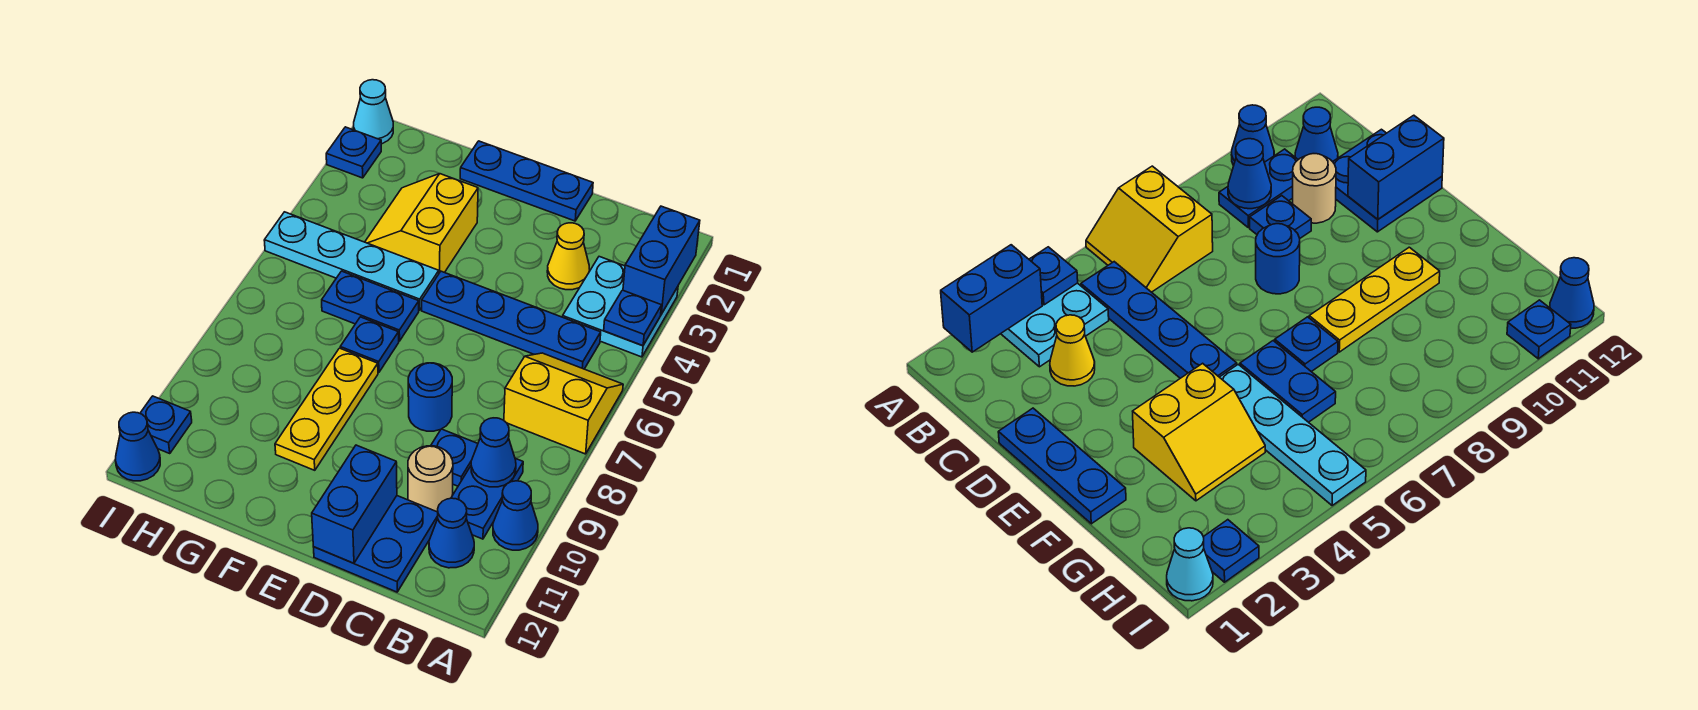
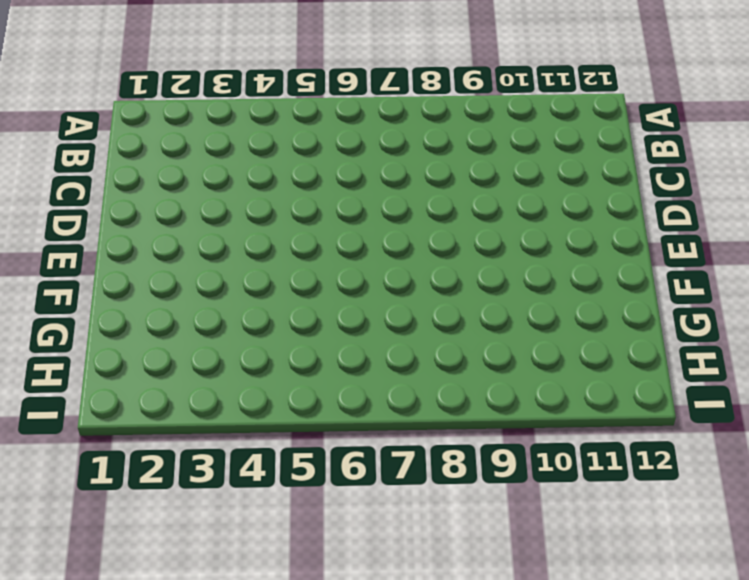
none -> cyan 2x2 plate [563,257,678,357]
none -> yellow 2x2 slope [504,353,623,454]
none -> blue 1x1 cone [493,481,538,550]

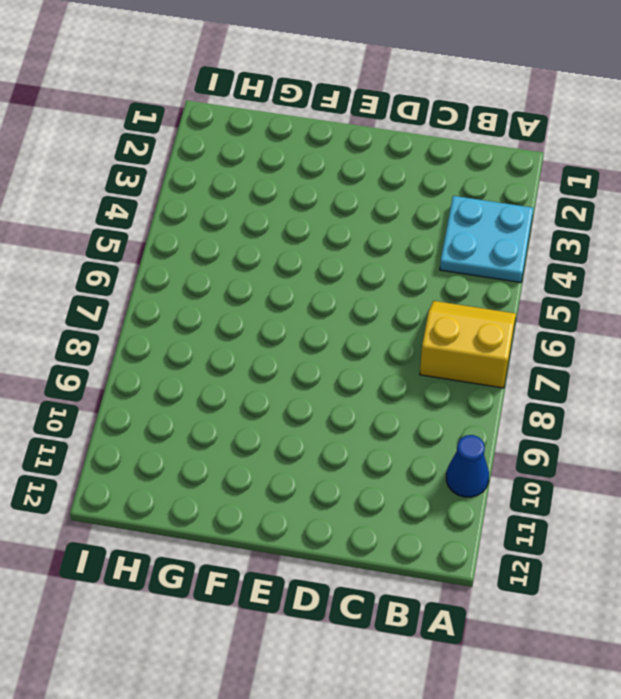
none -> blue 1x4 plate [422,271,601,369]
none -> blue 1x2 plate [451,458,523,539]
none -> blue 1x1 cone [429,498,474,568]

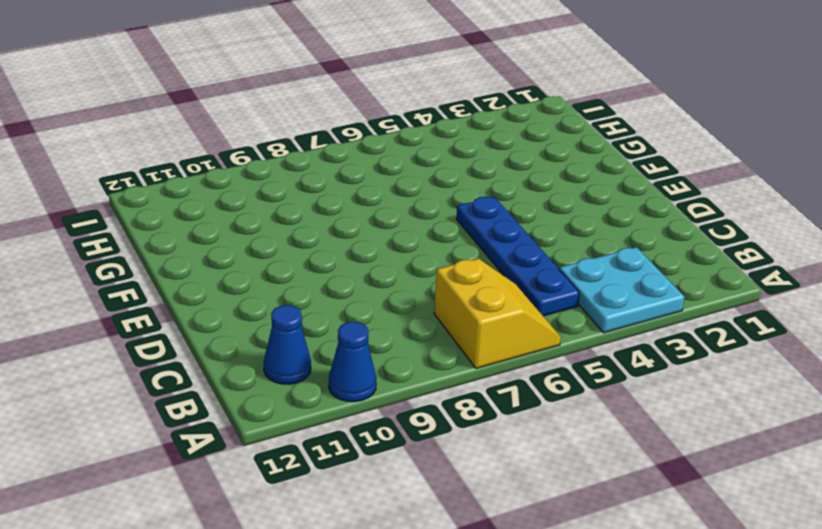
none -> blue 1x2 plate [451,458,523,539]
none -> yellow 1x1 cone [547,223,590,290]
none -> blue 1x1 plate [431,429,478,486]

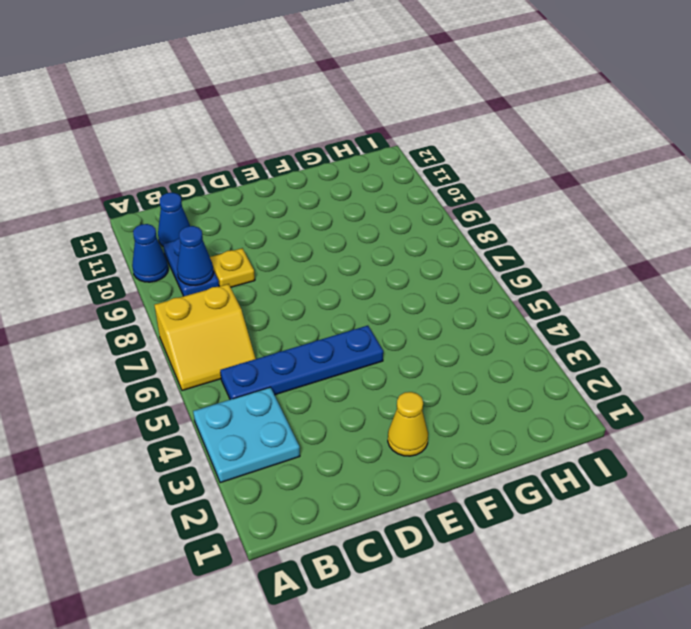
yellow 1x1 plate [210,248,255,287] -> blue 1x1 plate [431,429,478,486]
yellow 1x1 cone [388,392,428,456] -> yellow 1x1 cone moved to [547,223,590,290]
none -> tan 1x1 round brick [408,446,453,512]
none -> blue 2x2 plate [314,496,438,592]
none -> blue 1x3 plate [460,141,593,221]

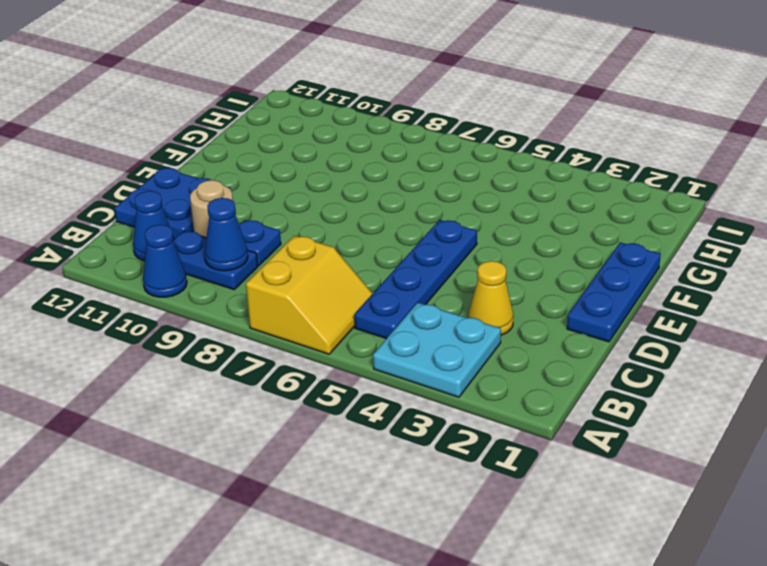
none -> blue 1x1 round brick [408,363,452,431]
none -> yellow 2x2 slope [365,174,478,273]
none -> cyan 1x4 plate [264,212,439,310]

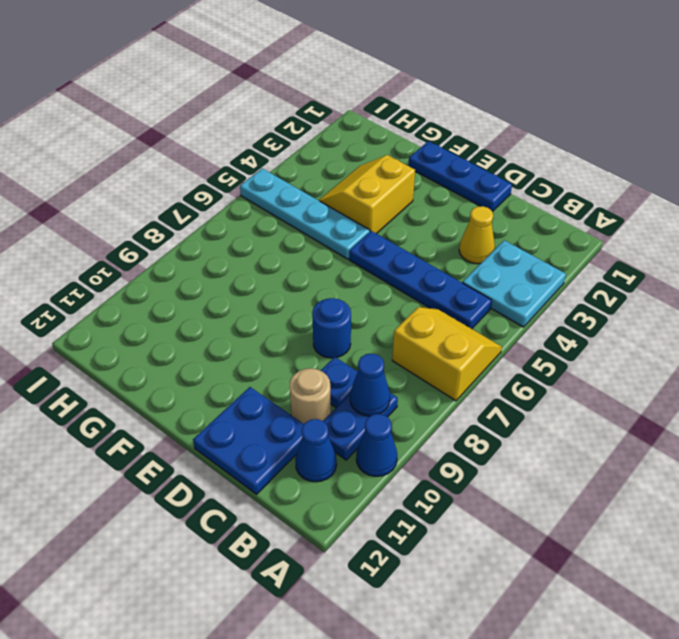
none -> blue 1x2 plate [322,271,419,341]
none -> blue 1x1 plate [340,317,399,373]
none -> yellow 1x3 plate [275,348,378,470]

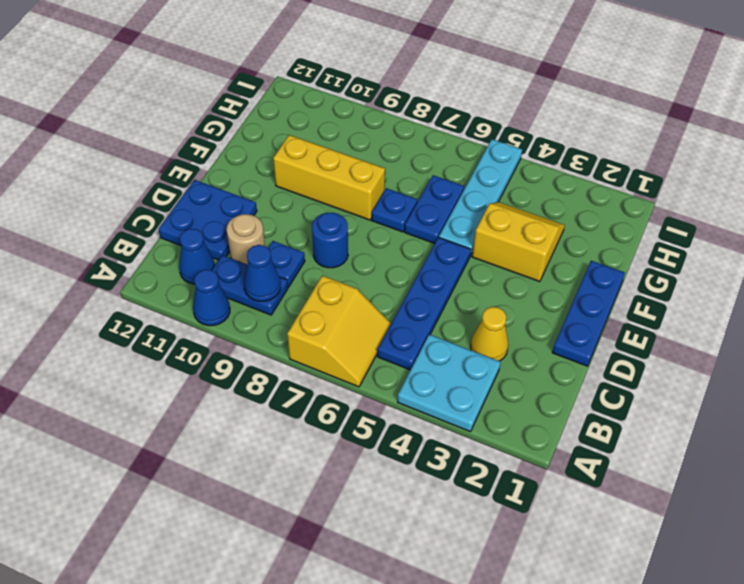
yellow 1x3 brick [273,135,385,220] -> yellow 1x3 plate [275,348,378,470]
none -> cyan 1x1 cone [354,80,393,144]
none -> blue 1x1 plate [326,127,381,178]
none -> blue 1x1 plate [140,396,192,454]

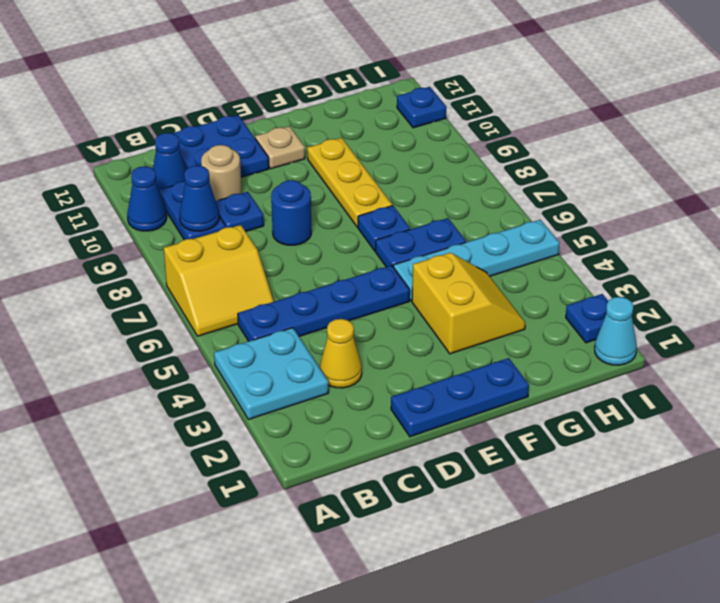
tan 1x1 plate [255,126,305,169] -> none
none -> blue 1x1 cone [115,412,160,481]
none -> blue 1x2 brick [623,206,700,314]
none -> blue 1x1 plate [604,290,662,346]

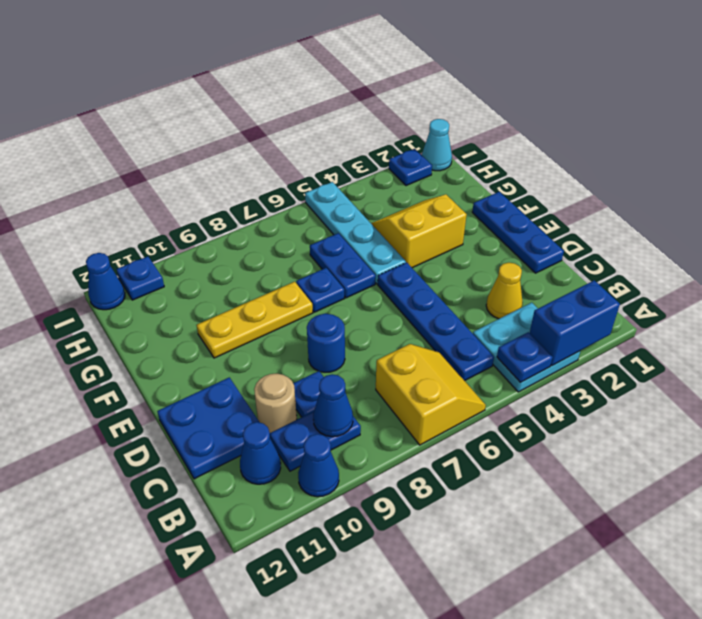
none -> blue 1x2 brick [312,445,397,563]

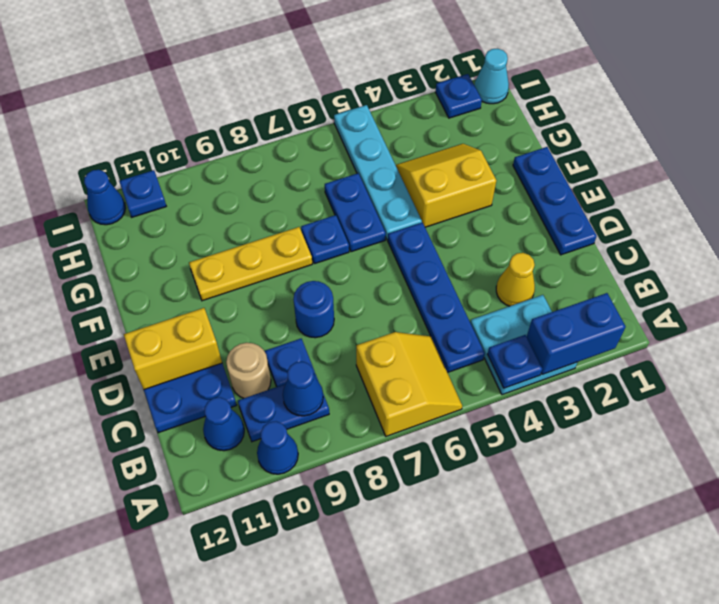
yellow 1x2 brick [124,308,222,389] -> blue 1x2 brick [312,445,397,563]

